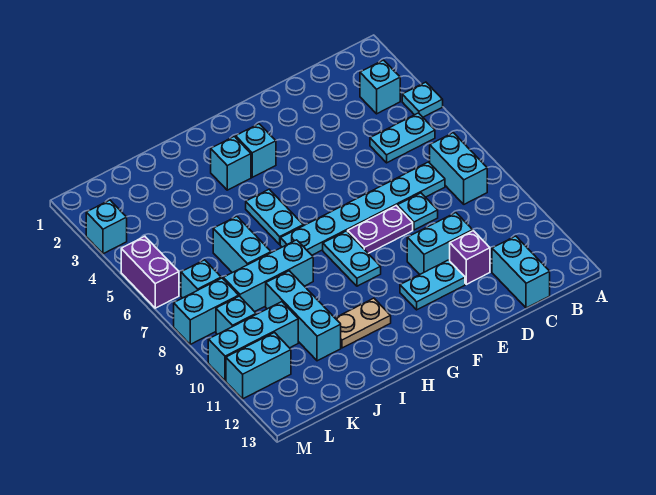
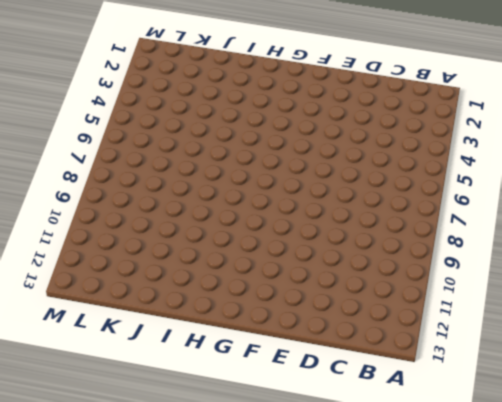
none -> cyan 1x1 plate [402,82,443,117]
none -> cyan 1x1 brick [360,60,400,114]
none -> cyan 1x2 plate [370,113,435,163]

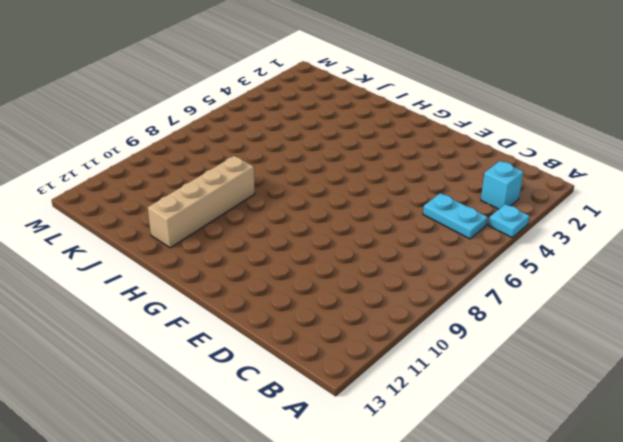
tan 1x4 brick [148,156,255,248] -> tan 1x2 plate [335,298,391,348]
none -> cyan 1x2 brick [430,133,487,204]
none -> cyan 1x6 plate [280,162,445,255]
none -> cyan 1x2 brick [492,236,550,308]

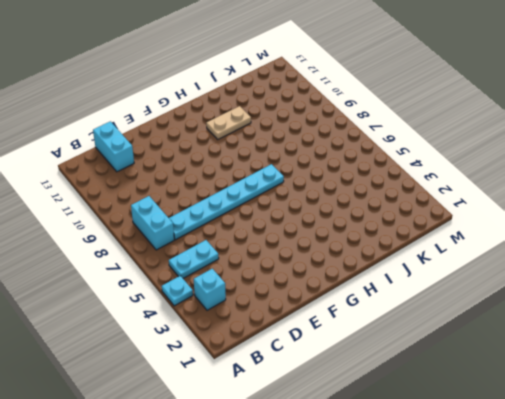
none -> cyan 1x1 plate [397,193,438,230]
none -> cyan 1x2 brick [407,213,473,274]
none -> purple 1x1 brick [450,231,490,284]

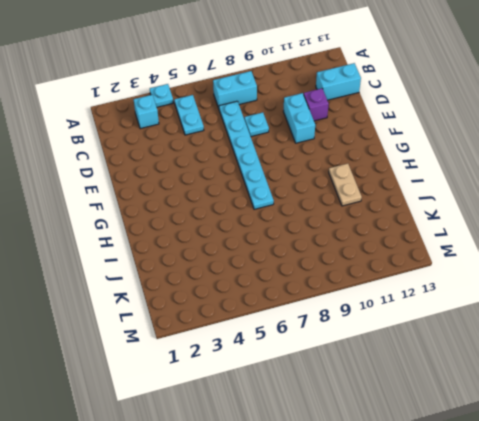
none -> purple 1x2 plate [348,206,413,253]
none -> cyan 1x2 plate [400,260,465,310]
none -> cyan 1x1 brick [236,124,276,177]

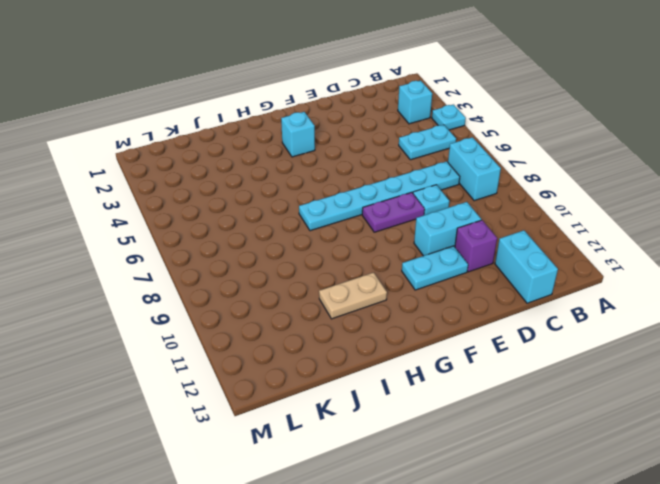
none -> cyan 1x2 plate [323,231,381,286]
none -> cyan 1x1 brick [211,136,251,190]
none -> cyan 1x2 plate [246,189,303,244]

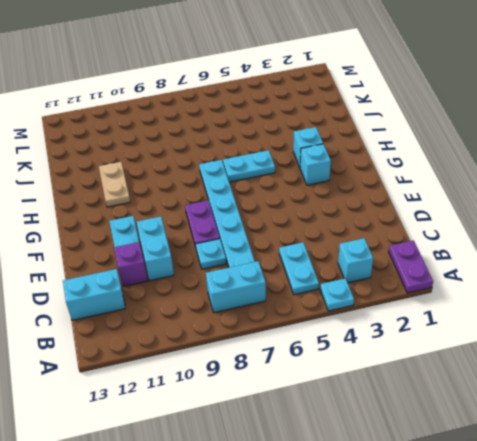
purple 1x2 plate [389,240,433,293] -> none
none -> cyan 1x2 plate [323,231,381,286]
none -> cyan 1x3 brick [223,240,313,312]
none -> cyan 1x2 brick [213,216,271,273]

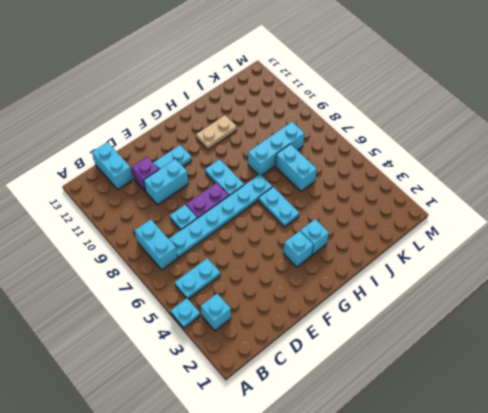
none -> cyan 1x3 brick [266,271,341,361]
none -> cyan 1x3 brick [208,302,298,381]
none -> cyan 1x1 brick [181,260,221,298]

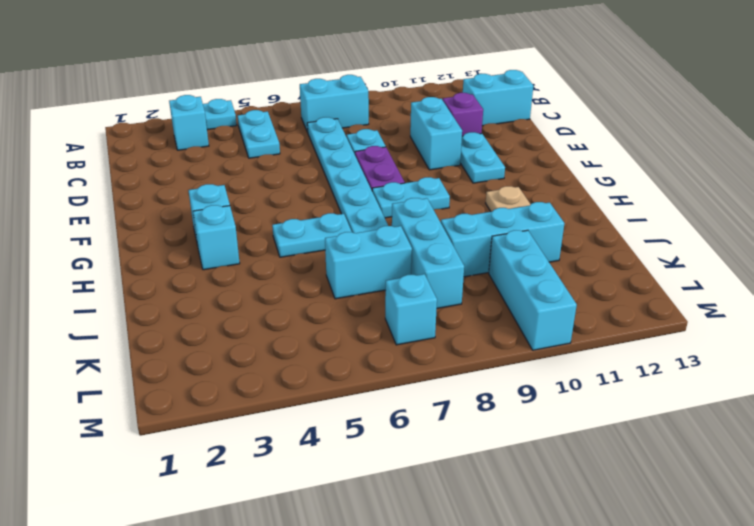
none -> cyan 1x2 brick [174,278,239,344]
none -> cyan 1x1 brick [216,296,256,334]
none -> cyan 1x2 brick [226,332,291,399]

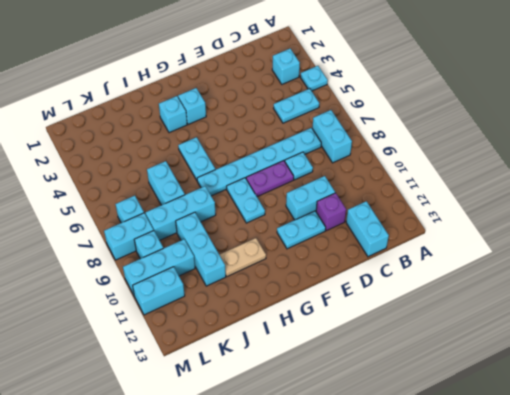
none -> cyan 1x1 brick [86,200,127,254]
none -> purple 1x2 brick [121,236,179,308]

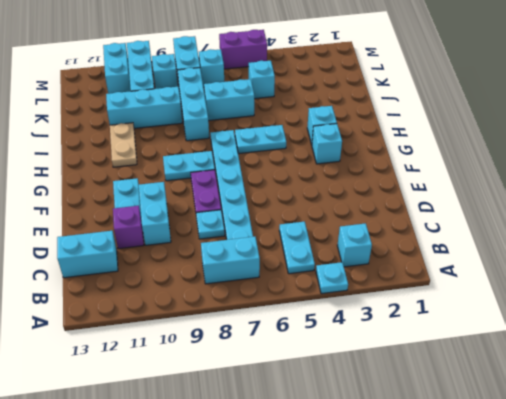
cyan 1x1 brick [249,61,275,99] -> cyan 1x1 brick moved to [86,200,127,254]

